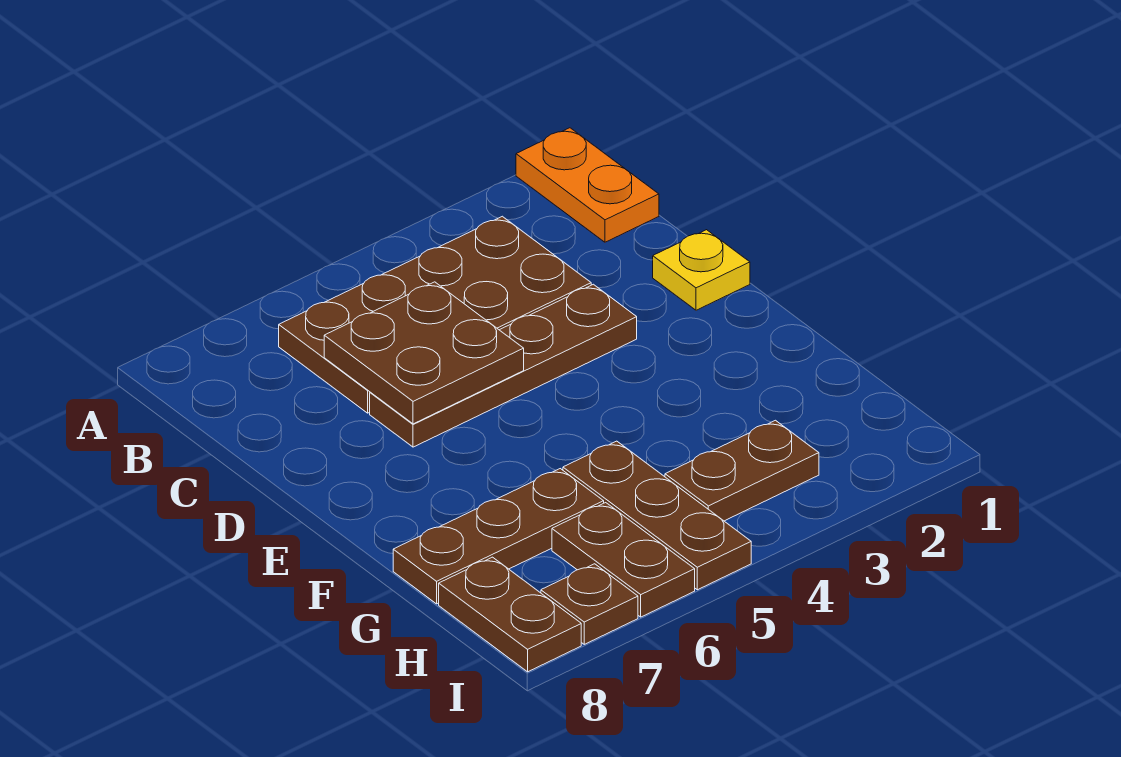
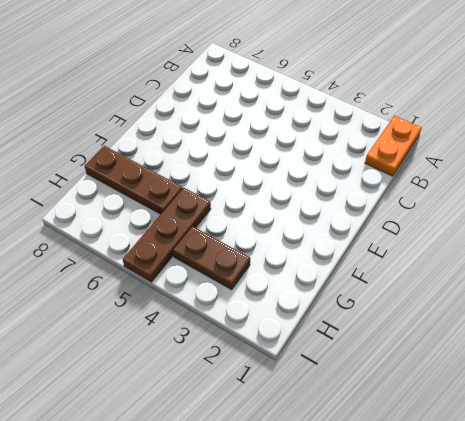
none -> brown 2x4 plate [279,216,591,413]
none -> yellow 1x1 plate [653,230,750,310]

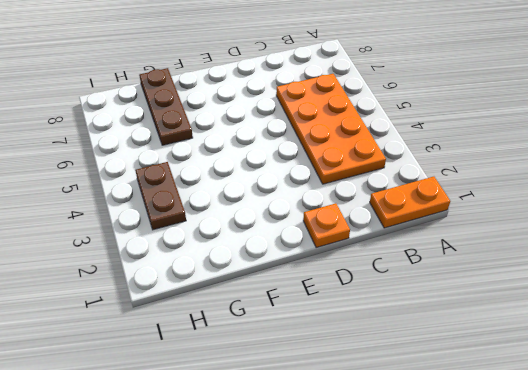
orange 2x4 plate [276,74,386,184] -> brown 2x4 plate [279,216,591,413]
orange 1x1 plate [303,203,350,248] -> yellow 1x1 plate [653,230,750,310]
none -> brown 1x4 plate [370,284,637,447]
none -> brown 1x3 plate [563,441,751,590]

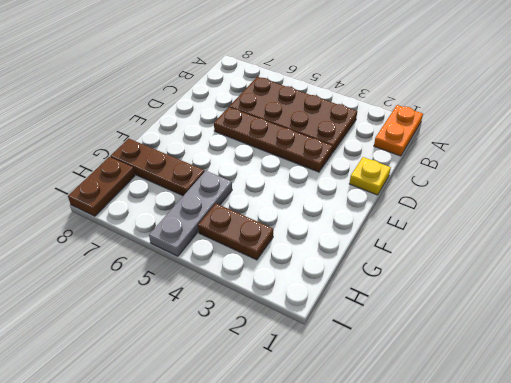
grey 1x3 plate [149,171,232,256] -> brown 1x3 plate [563,441,751,590]
none -> brown 1x2 plate [552,503,695,617]
none -> brown 1x1 plate [541,564,638,644]

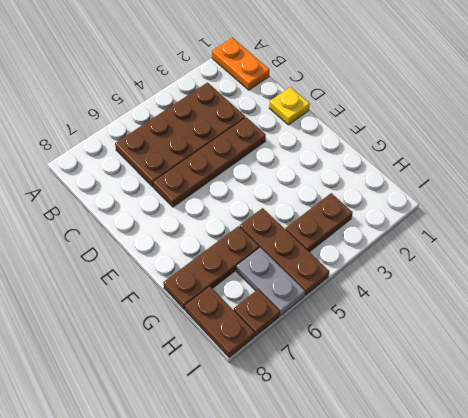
grey 1x2 plate [237,247,305,316] -> brown 1x2 plate [552,503,695,617]
none -> brown 2x2 plate [324,282,524,424]

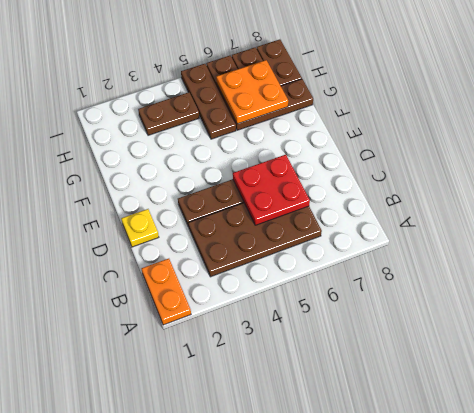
red 2x2 plate [233,155,310,225] -> brown 2x2 plate [324,282,524,424]
orange 2x2 plate [216,60,288,124] -> none

